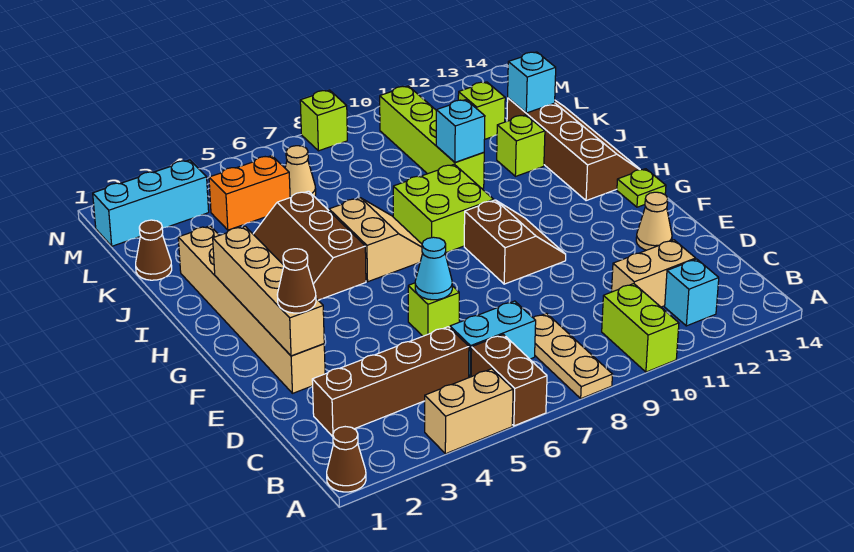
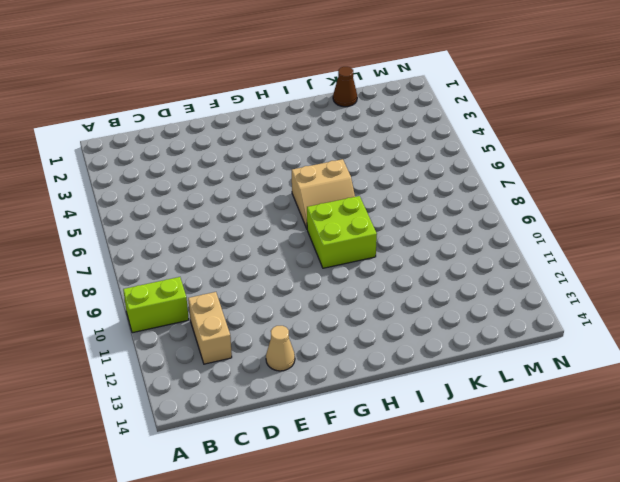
none -> brown 1x1 cone [327,427,366,492]
none -> tan 1x2 brick [425,369,513,454]
none -> brown 1x2 brick [471,334,547,426]
none -> tan 1x3 plate [533,313,613,399]

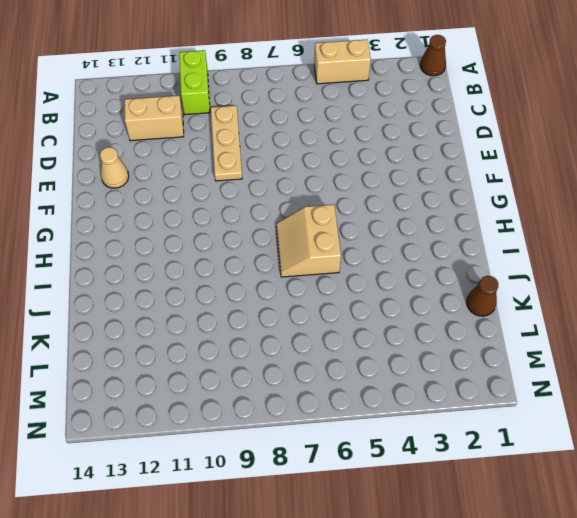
tan 1x3 plate [211,106,242,181] -> tan 1x3 plate moved to [533,313,613,399]
none -> brown 1x2 brick [471,334,547,426]
none -> cyan 1x1 brick [665,259,719,326]
none -> brown 1x4 brick [312,327,469,437]
none -> cyan 1x2 brick [450,301,536,378]

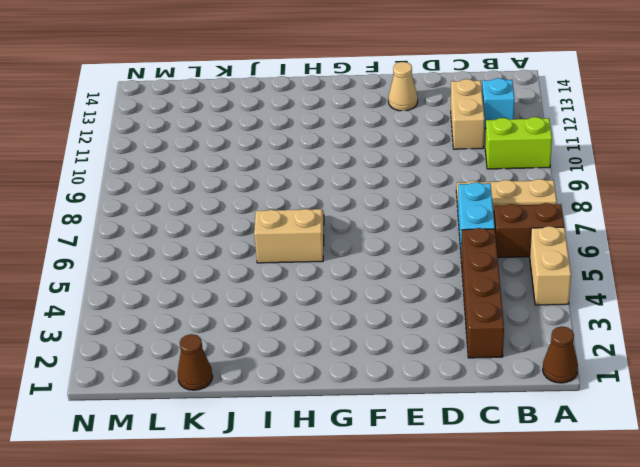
none -> tan 1x6 brick [178,226,325,393]
none -> lime 1x1 brick [408,283,459,336]
none -> brown 2x2 slope [464,200,566,284]
none -> lime 1x1 plate [617,169,666,207]

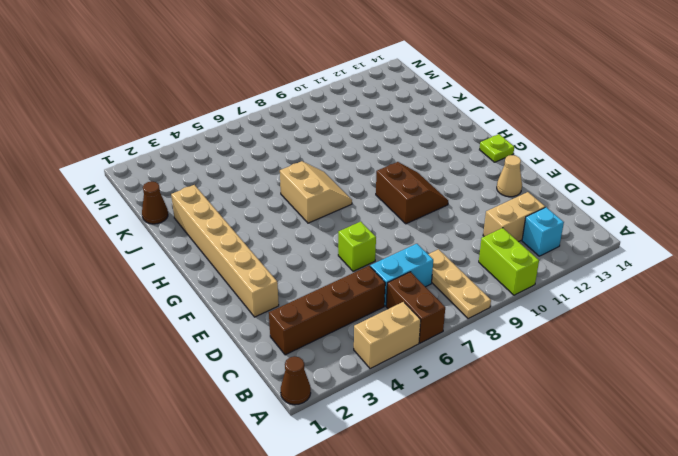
none -> brown 2x3 slope [253,191,366,300]
none -> lime 2x2 brick [393,164,494,253]
none -> brown 2x4 slope [507,98,640,201]
none -> lime 1x4 brick [380,86,484,189]

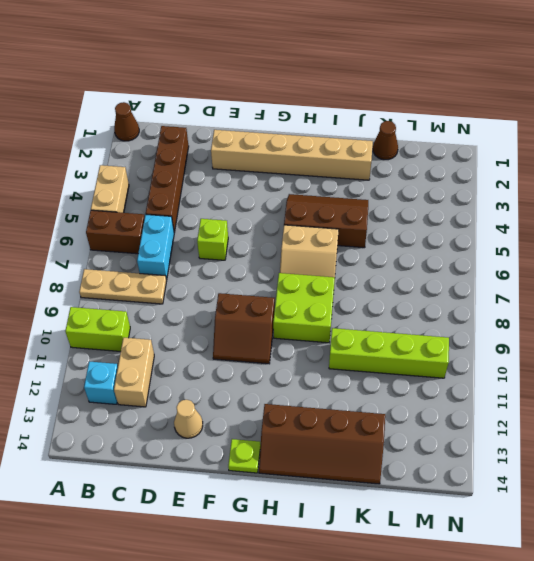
none -> lime 1x1 brick [497,115,545,176]
none -> orange 1x2 brick [209,156,290,230]
none -> tan 1x1 cone [285,146,316,198]
none -> lime 1x1 brick [458,82,505,139]

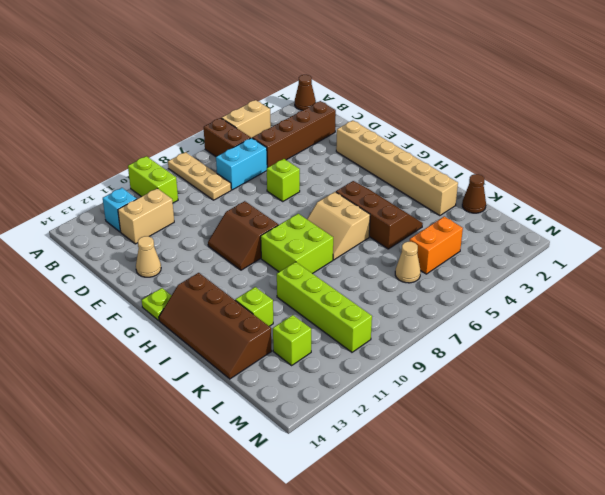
none -> cyan 1x3 brick [93,160,209,246]
none -> lime 1x1 brick [300,90,347,151]
none -> tan 1x4 brick [213,226,324,356]
none -> cyan 1x1 cone [415,237,452,300]

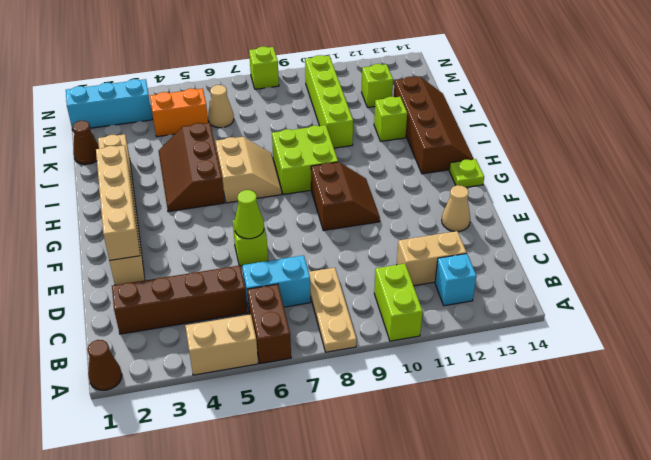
lime 1x1 cone [234,190,264,239] -> cyan 1x1 cone [415,237,452,300]
none -> cyan 1x1 brick [436,100,485,162]
none -> cyan 1x1 brick [508,52,556,113]
none -> brown 1x1 cone [277,249,316,313]

